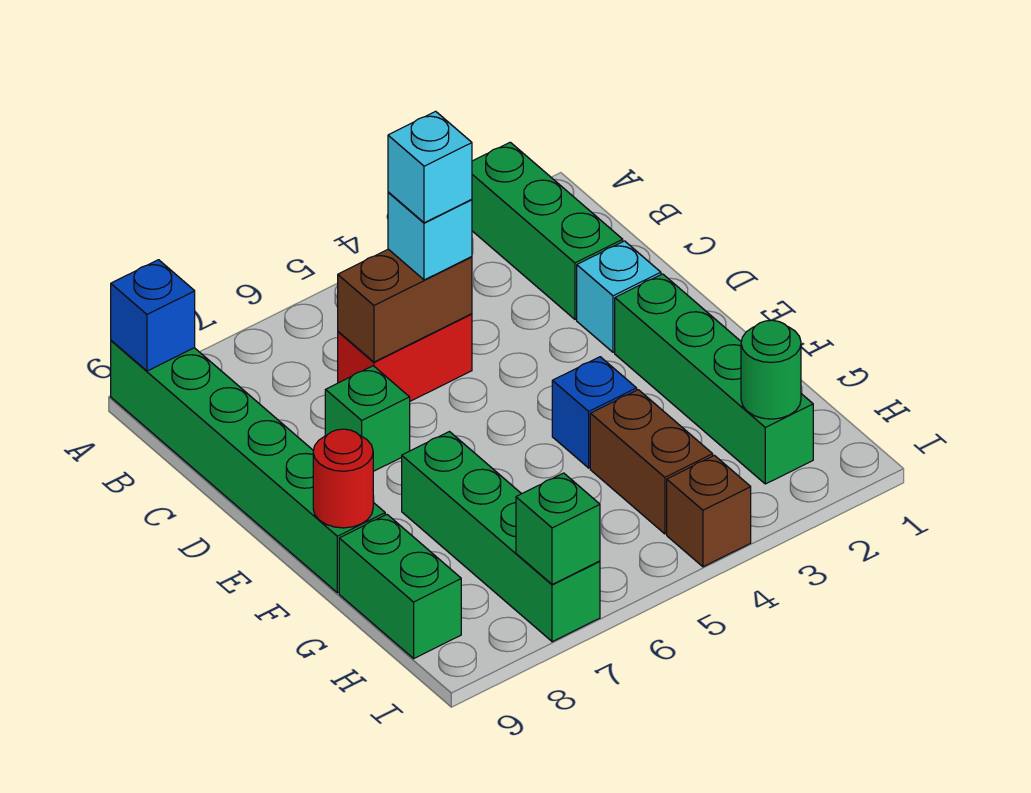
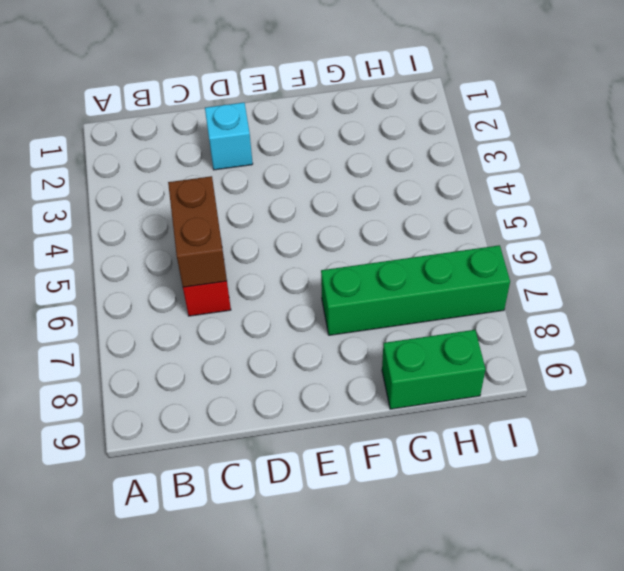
none -> green 1x3 brick [472,142,623,319]
none -> green 1x6 brick [111,341,385,593]
none -> green 1x1 brick [325,366,410,471]

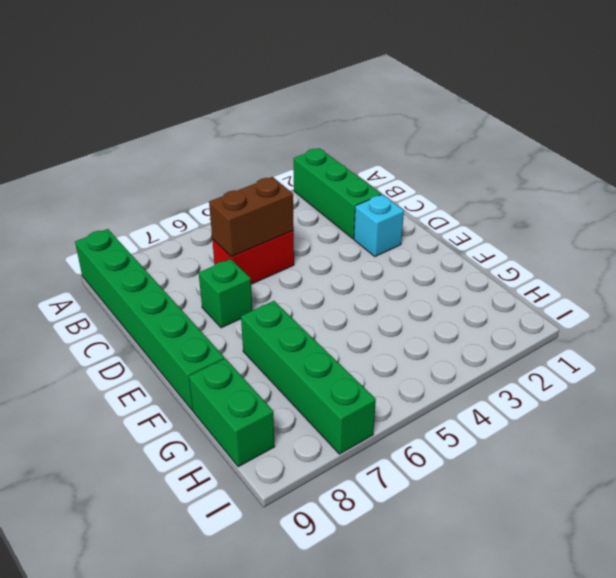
none -> green 1x4 brick [615,274,813,484]
none -> blue 1x1 brick [552,357,637,468]
none -> brown 1x2 brick [590,390,713,534]

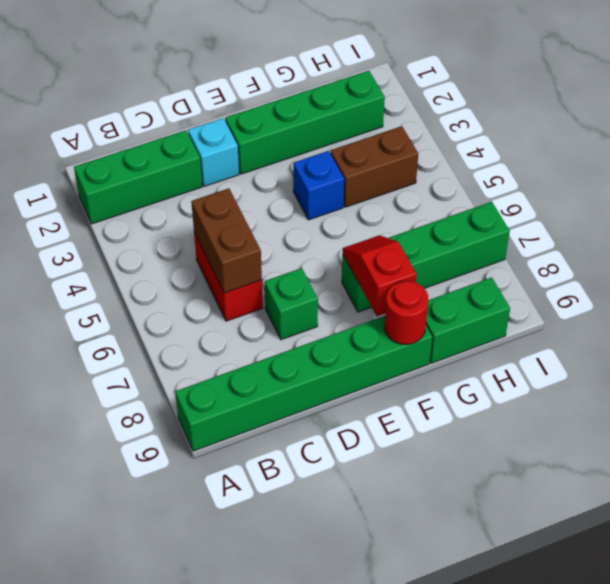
red 1x2 slope [343,235,417,316] -> none
none -> brown 1x1 brick [667,455,751,567]
none -> blue 1x1 brick [111,260,195,371]
none -> green 1x1 round brick [741,320,801,419]

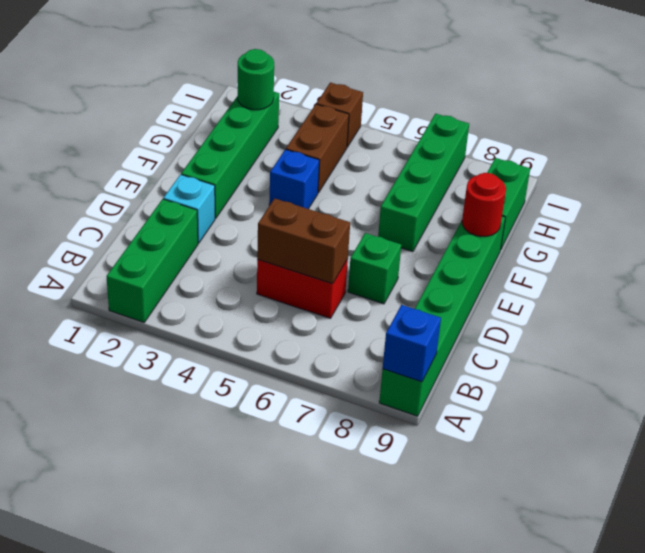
none -> green 1x1 brick [516,473,600,584]
none -> cyan 1x1 brick [388,192,472,280]
none -> cyan 1x1 brick [388,111,472,223]

